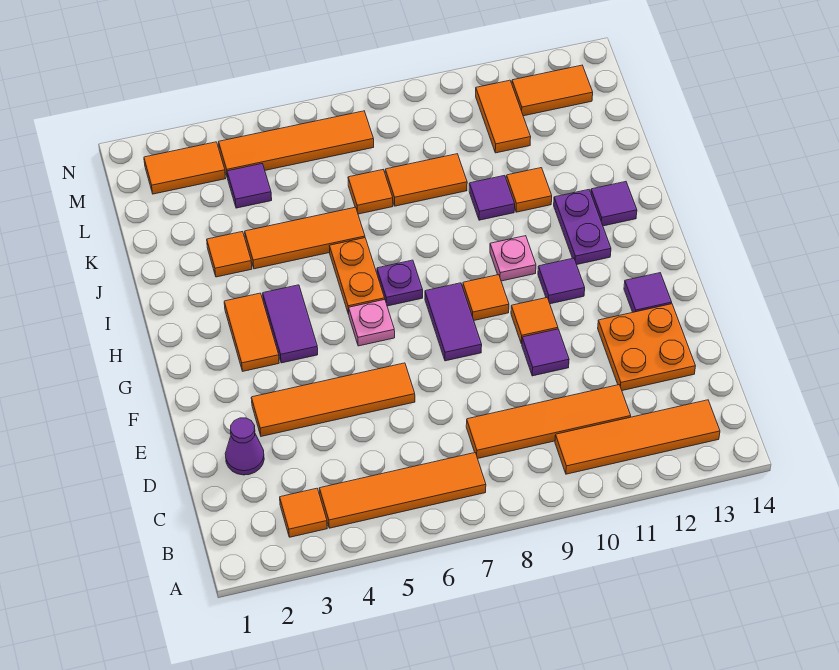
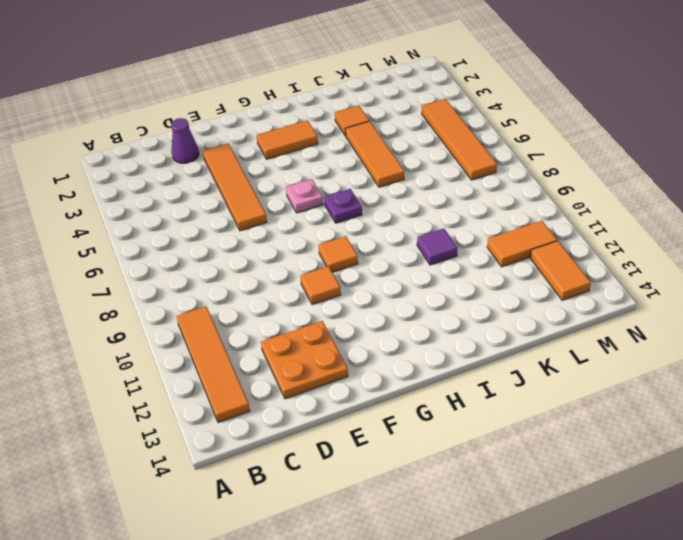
none -> orange 1x1 tile [280,488,327,537]
none -> orange 1x4 tile [319,453,486,528]
none -> orange 1x4 tile [466,385,631,459]
none -> purple 1x1 tile [522,329,569,376]

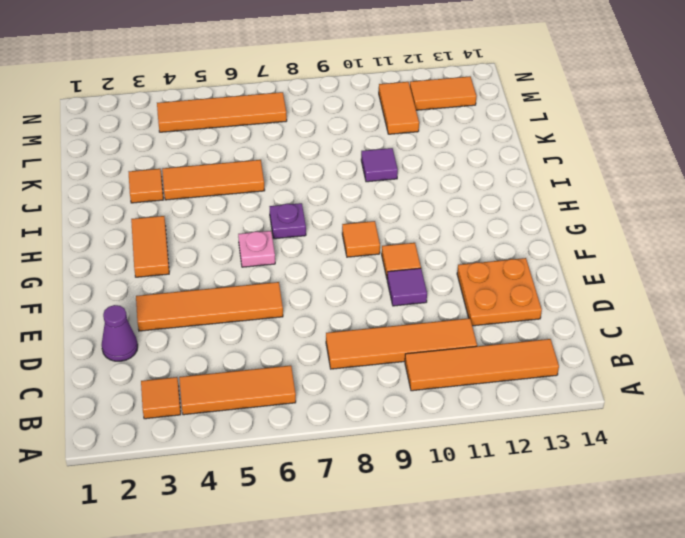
orange 1x3 tile [179,365,296,415] -> orange 1x4 tile [319,453,486,528]
none -> purple 1x2 tile [425,283,482,361]
none -> purple 1x1 tile [624,273,672,312]
none -> purple 1x2 tile [263,285,318,363]
none -> purple 1x1 tile [538,258,585,304]

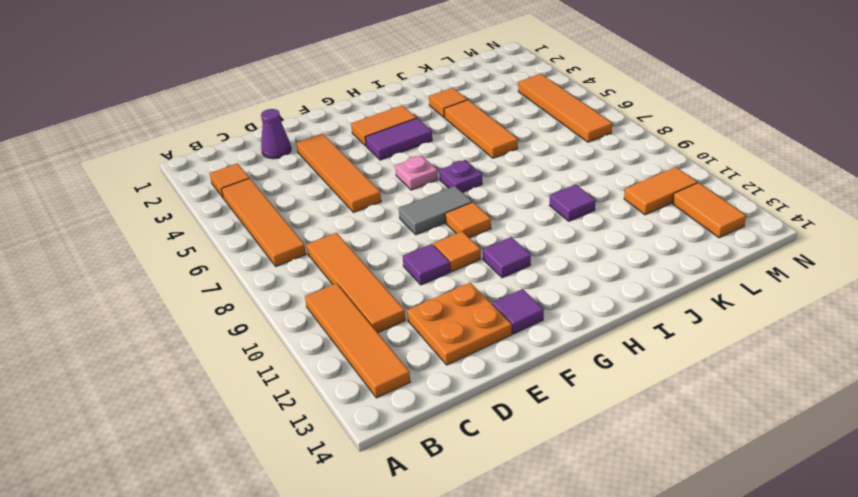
grey 1x2 tile [399,186,472,235] -> purple 1x2 tile [425,283,482,361]
none -> orange 1x2 plate [330,238,385,314]
none -> pink 1x1 plate [490,236,536,281]
none -> purple 1x2 plate [554,190,611,265]
none -> purple 1x1 tile [591,182,637,226]

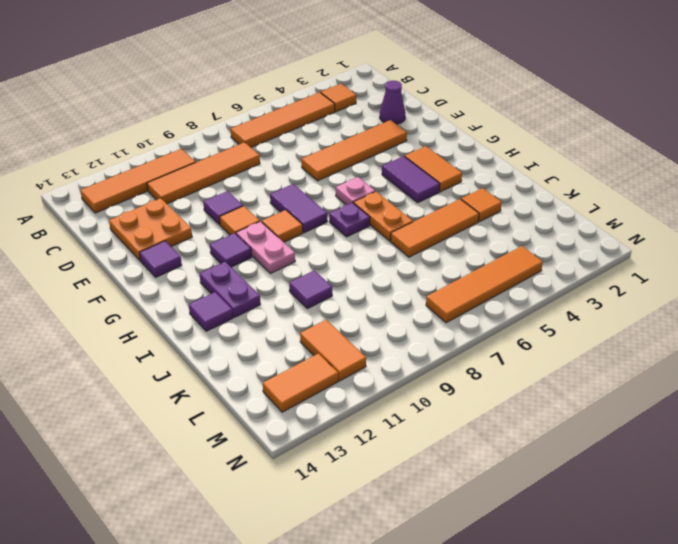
pink 1x2 plate [236,221,295,273] -> pink 1x1 plate [490,236,536,281]
none -> orange 1x1 tile [506,168,552,212]
none -> orange 1x1 tile [348,170,393,214]
none -> orange 1x2 tile [385,154,467,206]
none -> purple 1x1 tile [227,164,272,208]

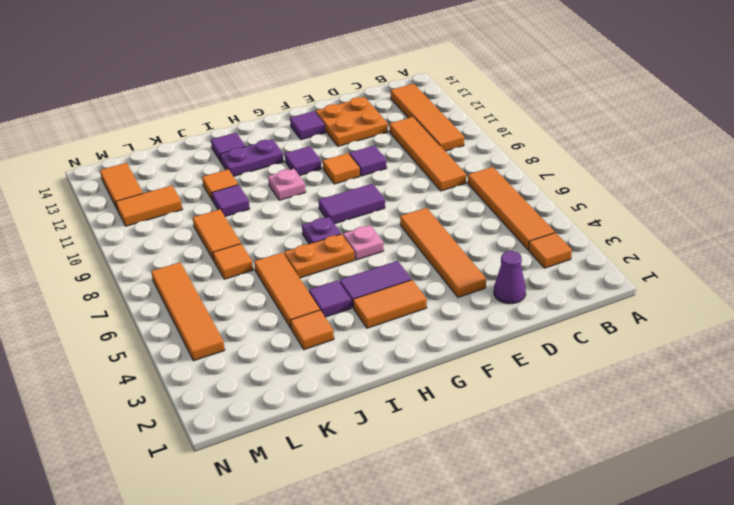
purple 1x1 tile [309,280,351,317] -> purple 1x1 tile moved to [227,164,272,208]
none -> orange 1x1 tile [463,275,509,320]
none -> orange 1x2 tile [144,142,226,194]

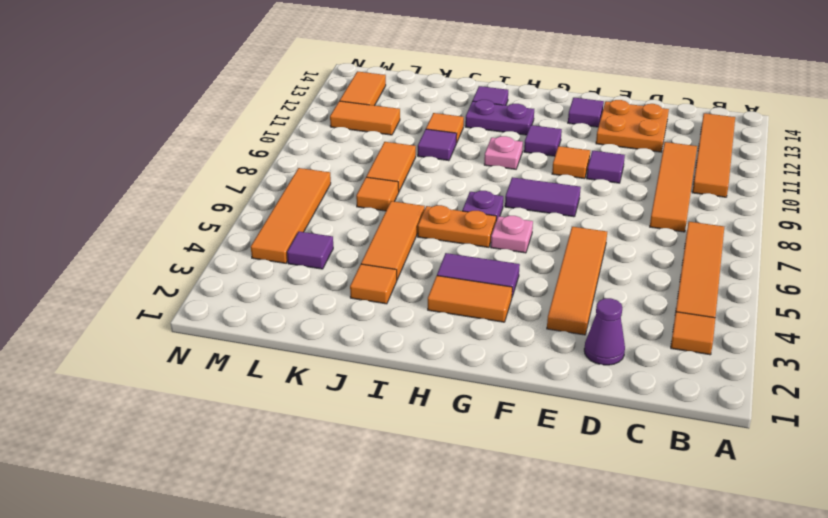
none -> orange 1x1 tile [463,275,509,320]
none -> orange 1x2 tile [144,142,226,194]

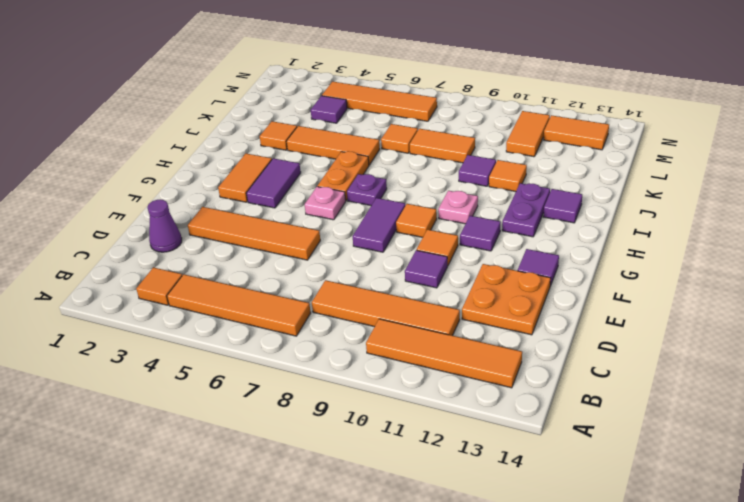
none -> orange 1x2 tile [144,142,226,194]

